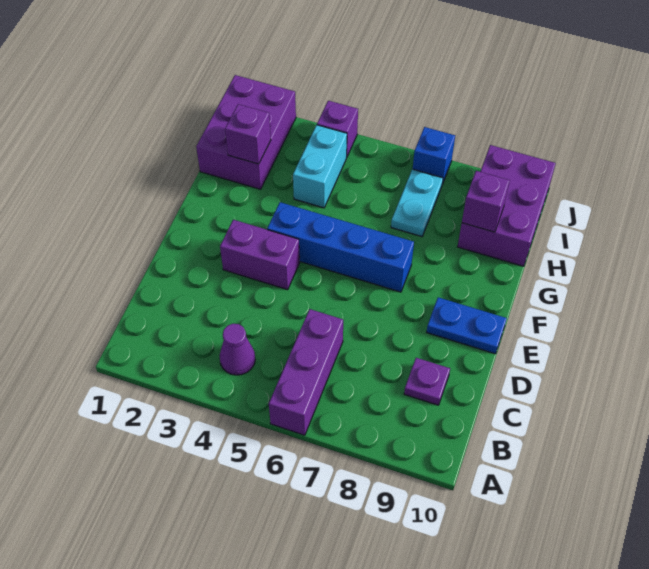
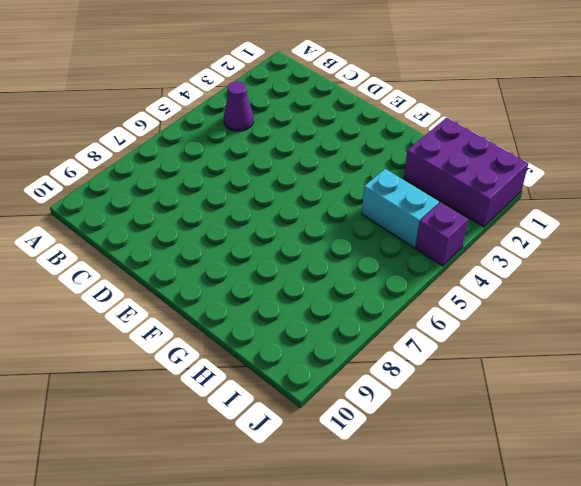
none -> purple 1x3 brick [269,309,343,435]
none -> purple 1x1 plate [404,358,450,405]
none -> purple 1x2 brick [220,220,300,290]

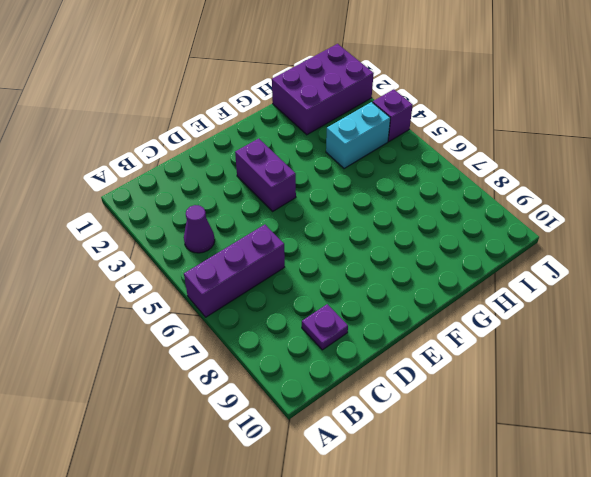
none -> blue 1x2 plate [427,297,507,354]
none -> blue 1x4 brick [267,202,414,292]
none -> cyan 1x2 plate [391,169,443,237]

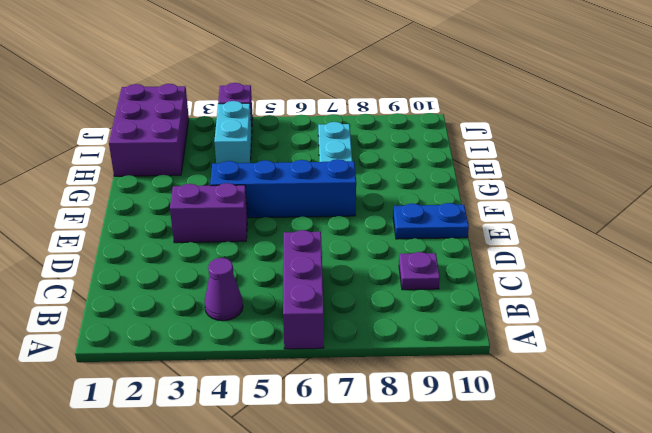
none -> purple 2x3 brick [458,145,556,266]
none -> blue 1x1 brick [413,127,455,184]
none -> purple 1x1 brick [225,104,271,164]

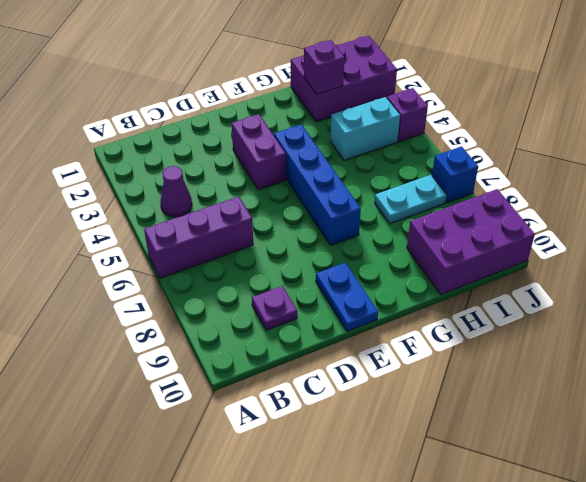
none -> purple 1x1 brick [462,171,510,232]

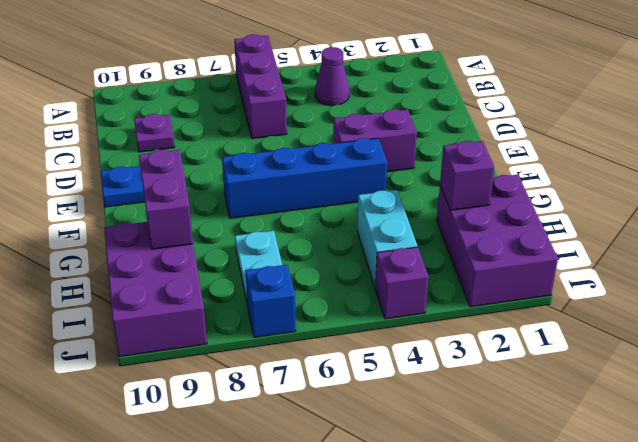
purple 1x2 brick [139,150,193,249] -> purple 1x1 brick [462,171,510,232]

